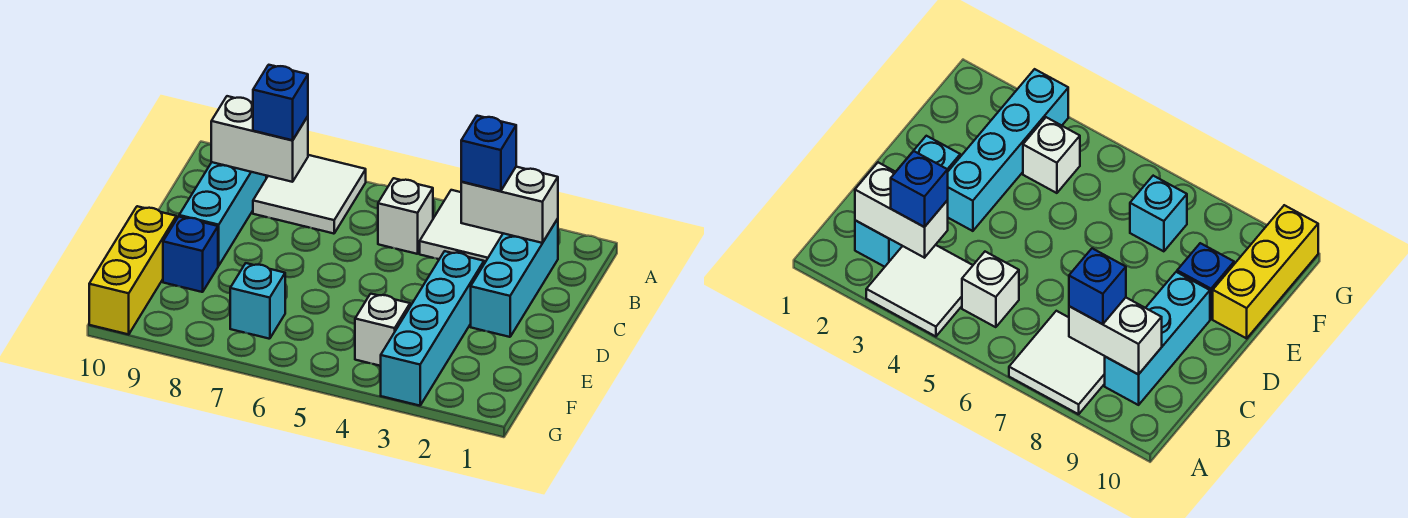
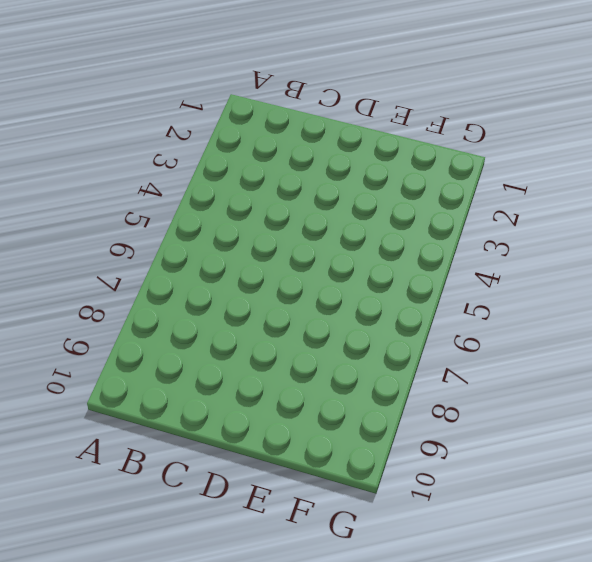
none -> white 2x2 tile [420,190,503,264]
none -> white 2x2 tile [253,155,366,234]
none -> cyan 1x3 brick [471,219,558,337]

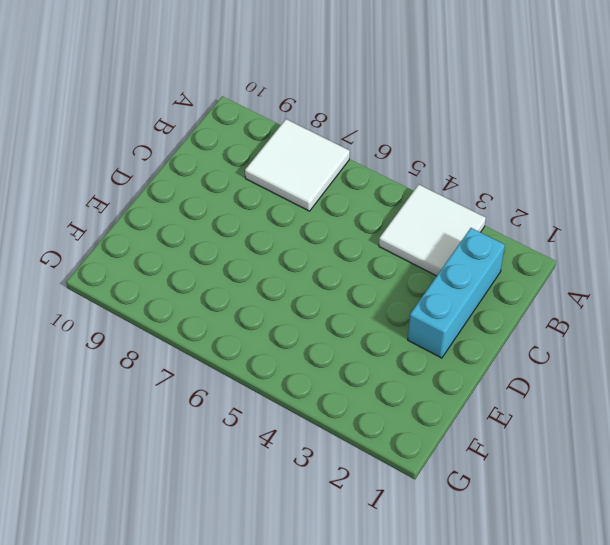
none -> white 1x1 brick [378,178,433,254]
none -> cyan 1x3 brick [179,162,266,266]
none -> cyan 1x4 brick [381,251,484,406]

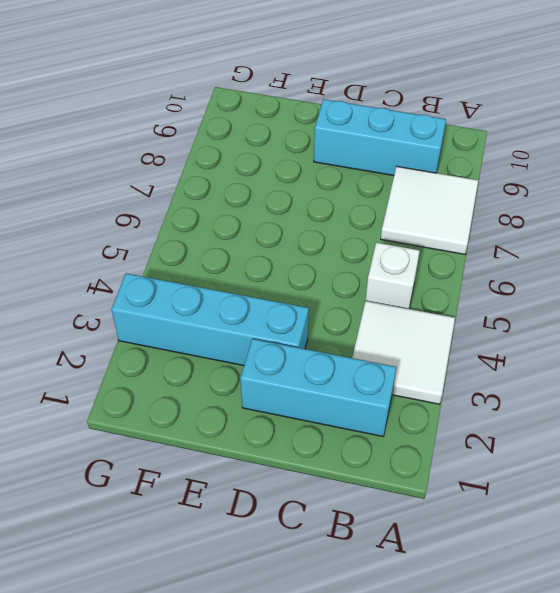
none -> blue 1x1 brick [163,216,218,292]
none -> yellow 1x3 brick [89,206,176,334]
none -> white 1x1 brick [355,294,410,366]

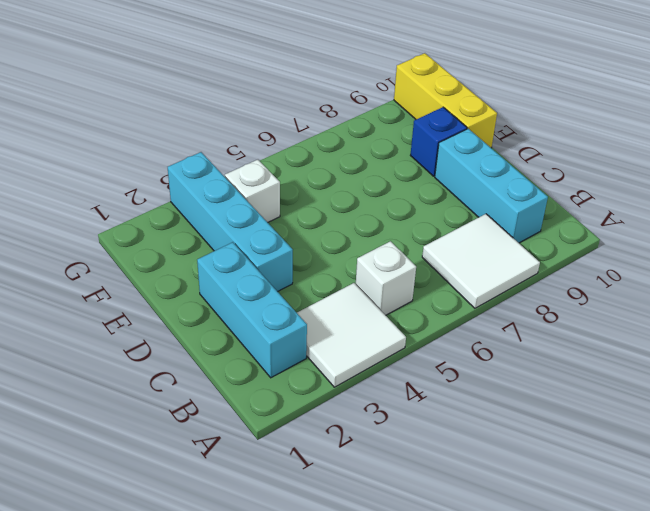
none -> cyan 1x1 brick [230,263,285,339]
none -> white 1x2 brick [461,167,558,243]
none -> white 1x2 brick [211,96,308,182]

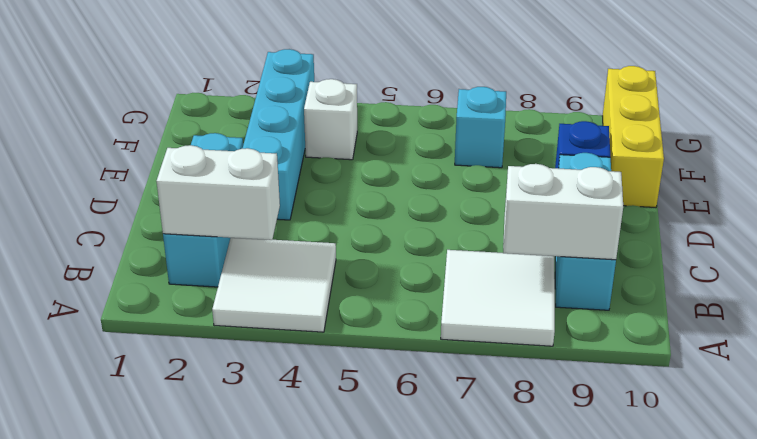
none -> white 1x1 brick [378,178,433,254]
none -> blue 1x1 brick [461,116,516,191]
none -> blue 1x1 brick [253,65,308,140]

